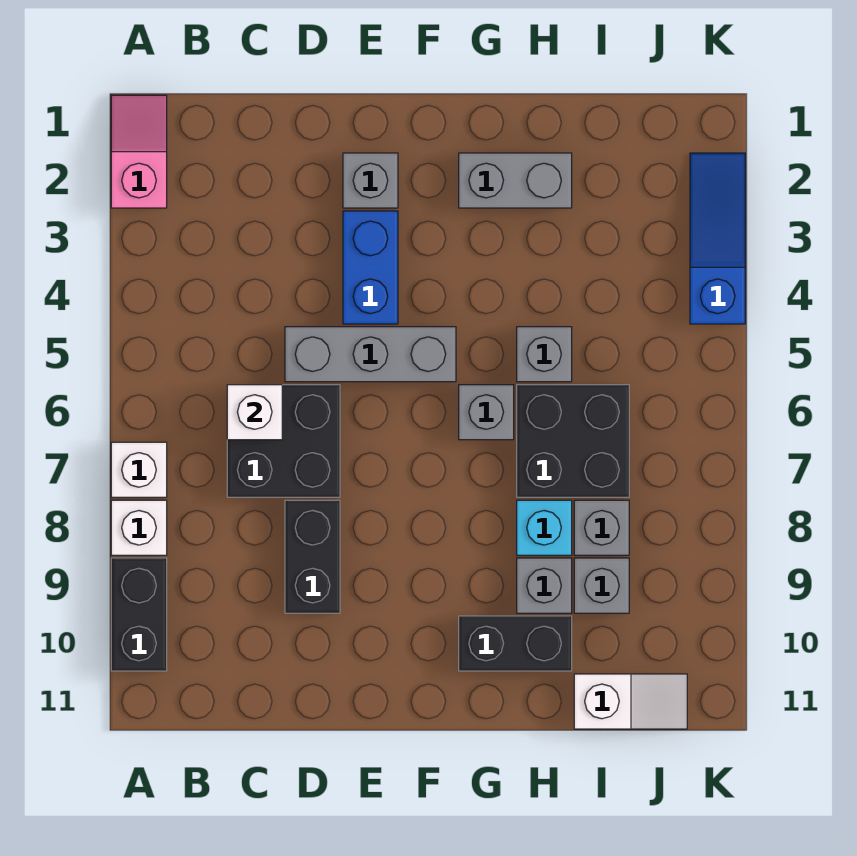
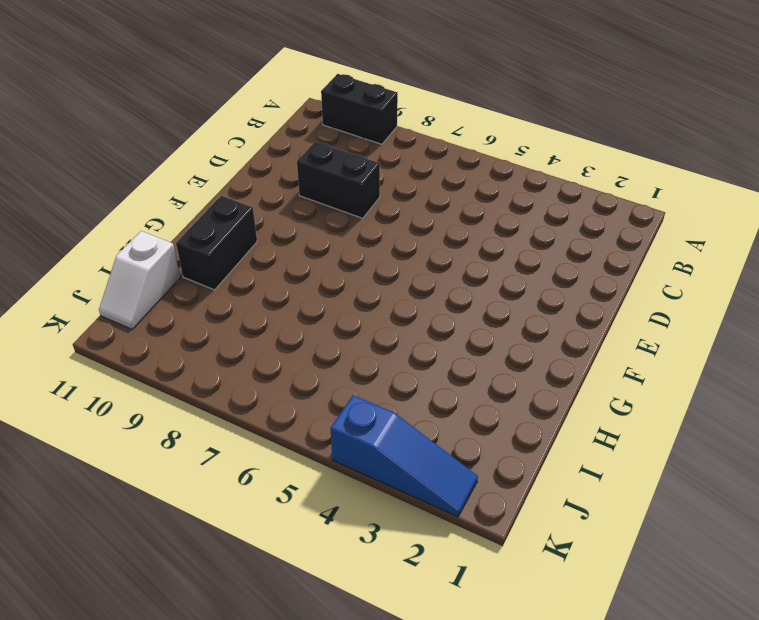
none -> pink 1x2 slope [111,95,167,208]
none -> white 1x1 brick [111,442,167,497]
none -> white 1x1 brick [111,500,167,555]

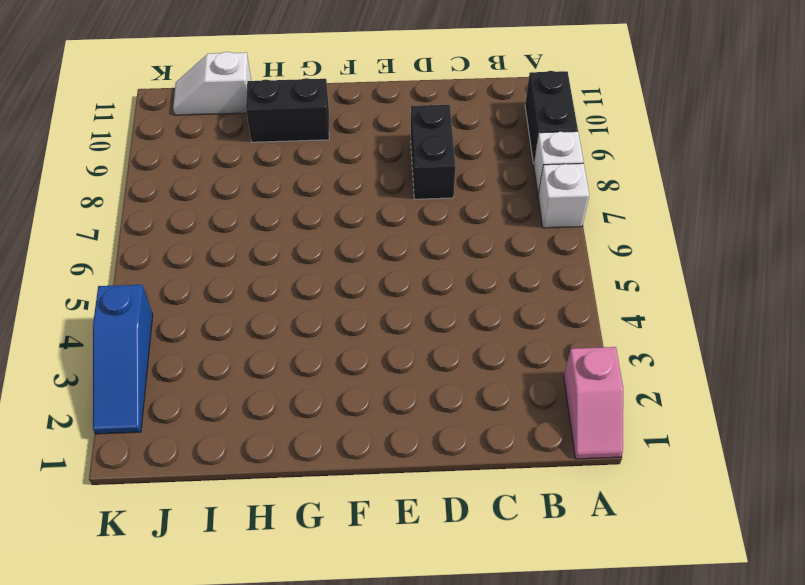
none -> black 2x2 brick [227,385,340,497]
none -> grey 1x3 brick [285,327,456,382]
none -> grey 1x1 brick [343,153,398,208]

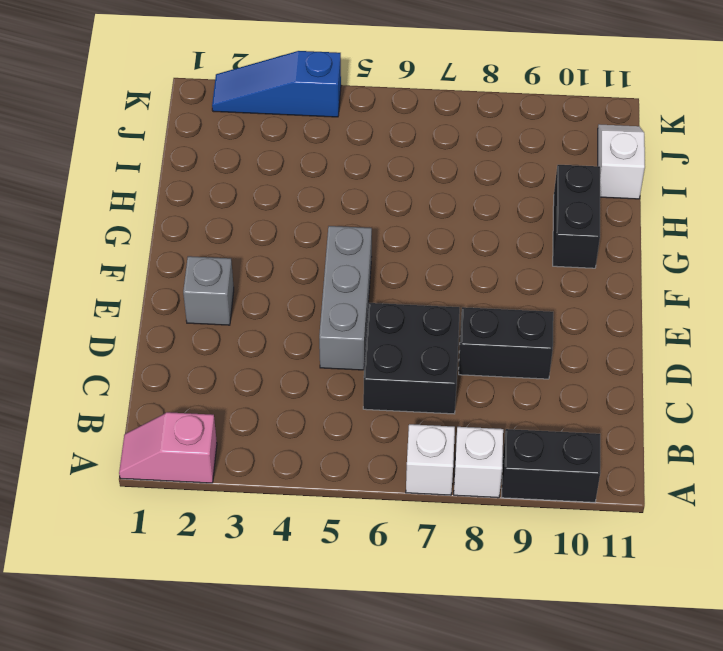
none -> blue 1x2 brick [343,211,398,324]
none -> grey 1x2 brick [459,153,572,208]
none -> grey 1x1 brick [459,385,514,440]

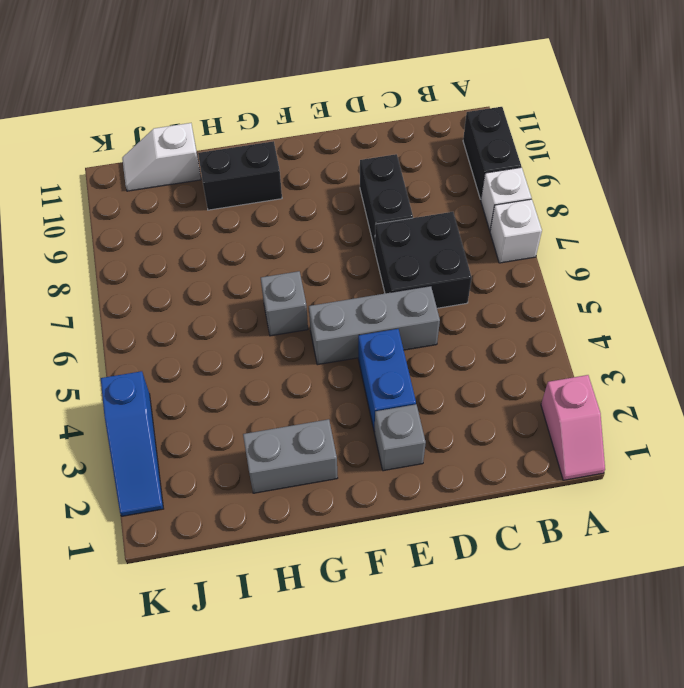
none -> grey 1x1 brick [517,327,572,382]
none -> black 2x2 brick [517,385,629,497]
none -> cyan 1x1 brick [517,500,572,555]

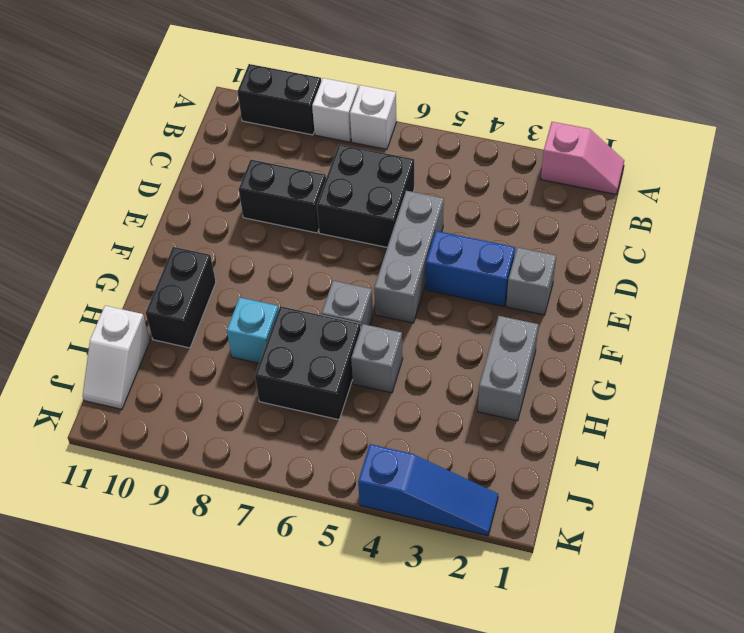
none -> grey 1x1 brick [517,558,572,613]
none -> grey 1x1 brick [574,500,629,555]
none -> grey 1x1 brick [574,558,629,613]

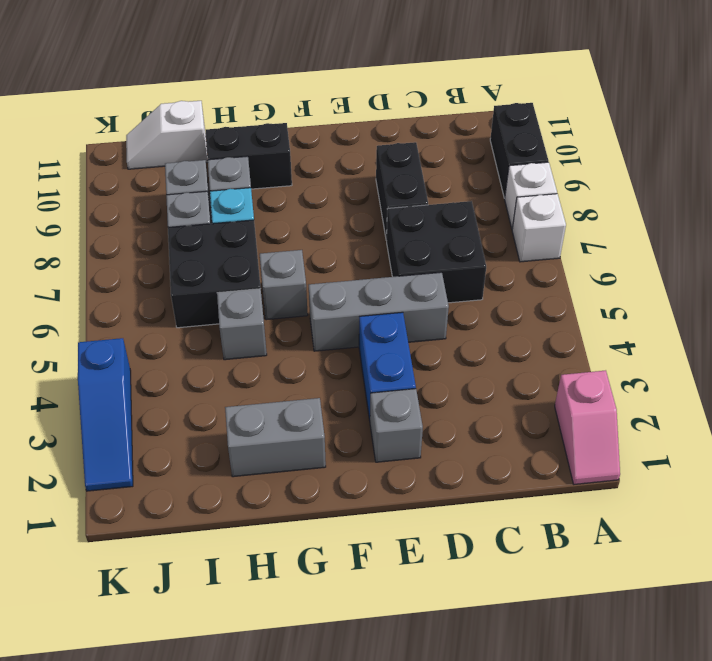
none -> white 1x1 brick [227,385,282,440]

